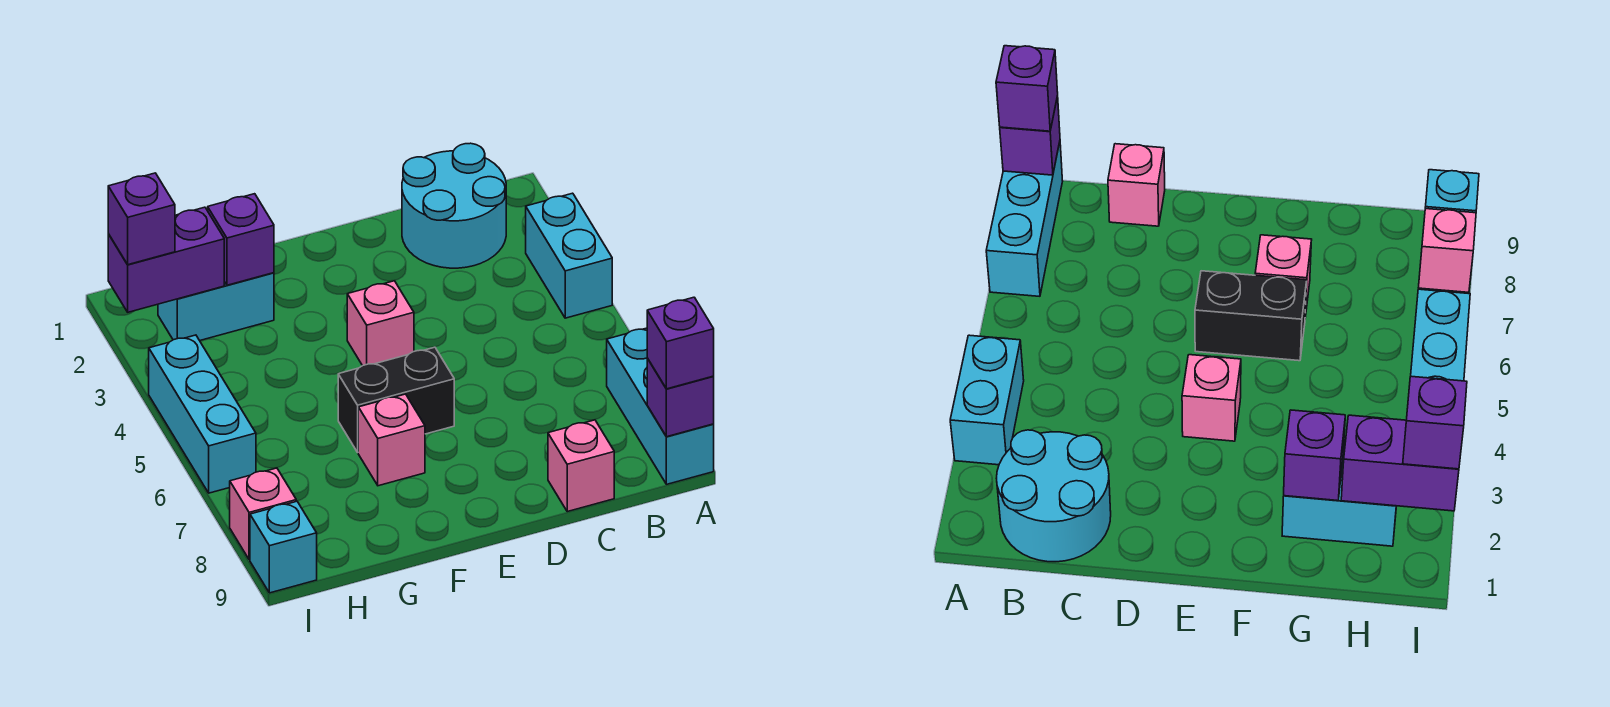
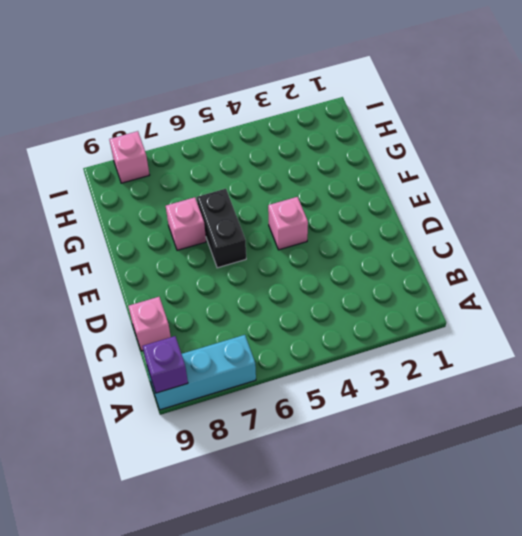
none -> cyan 1x2 brick [526,193,612,318]
none -> cyan 2x2 round brick [402,143,506,268]
none -> cyan 1x2 brick [158,273,274,341]

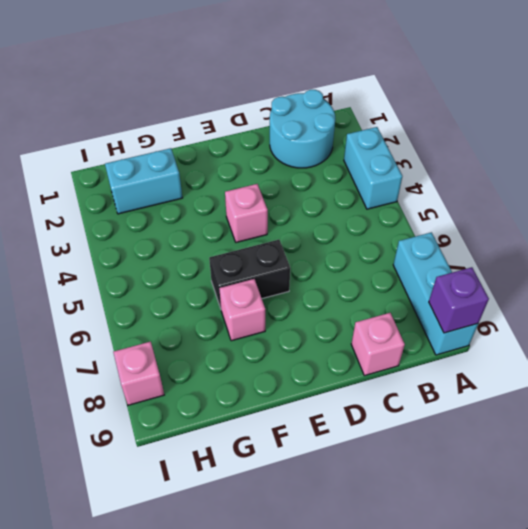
none -> cyan 1x3 brick [149,335,256,493]
none -> cyan 1x1 brick [250,501,317,593]
none -> purple 1x1 brick [208,194,274,285]

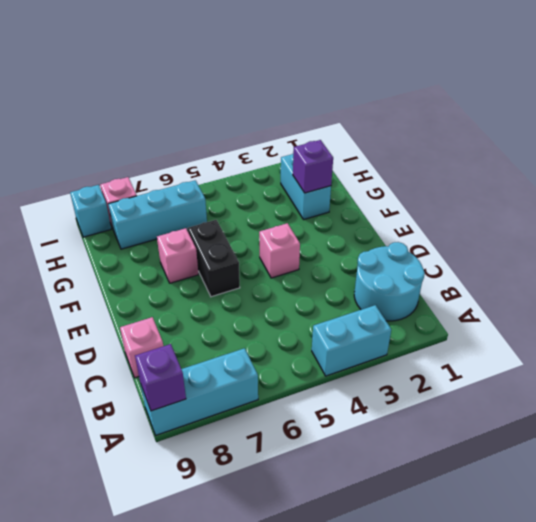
cyan 1x3 brick [108,180,207,249] -> cyan 1x3 brick moved to [149,335,256,493]
none -> purple 1x2 brick [108,207,224,312]
none -> purple 1x1 brick [647,297,714,389]
none -> purple 1x1 brick [108,173,175,265]

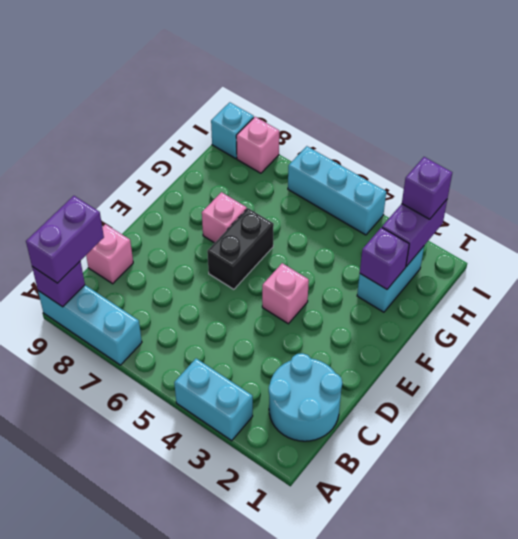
purple 1x2 brick [26,196,104,283] -> purple 1x1 brick [647,297,714,389]

